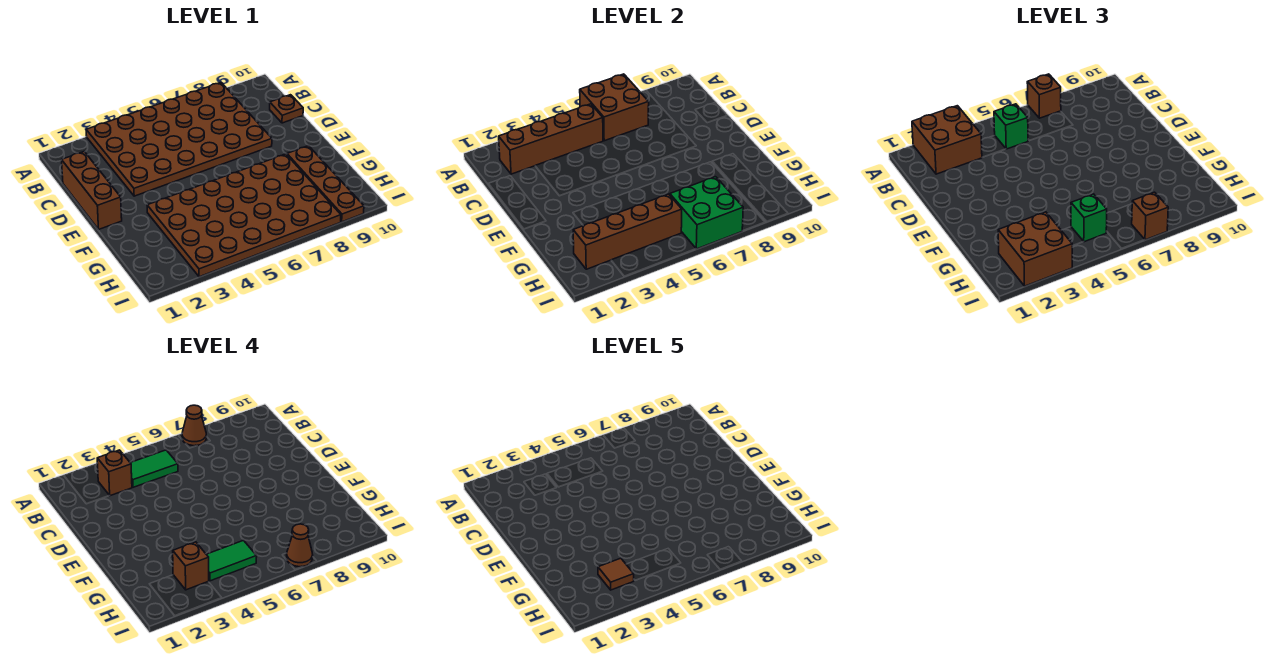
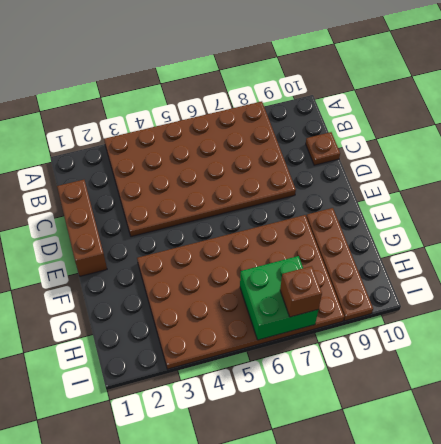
none -> brown 2x2 brick [580,74,649,141]
none -> brown 1x4 brick [499,104,603,174]
none -> brown 1x4 brick [573,194,682,269]

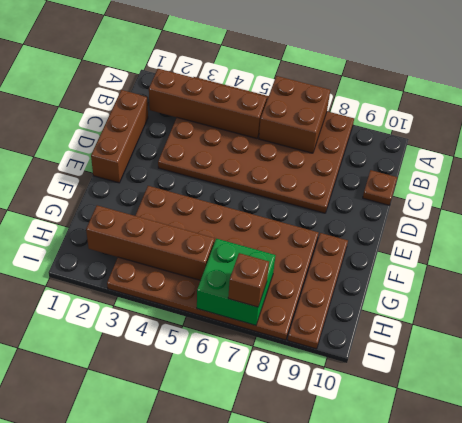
none -> brown 2x2 brick [912,106,982,174]
none -> brown 1x1 brick [1027,74,1061,118]
none -> green 1x1 brick [994,104,1028,149]

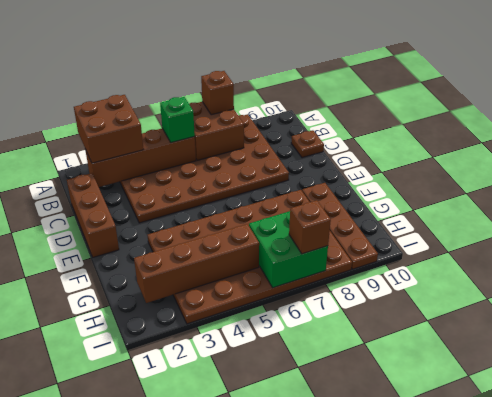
none -> brown 2x2 brick [998,212,1072,286]
none -> green 1x1 brick [1071,194,1107,242]
none -> brown 1x1 cone [182,405,206,446]

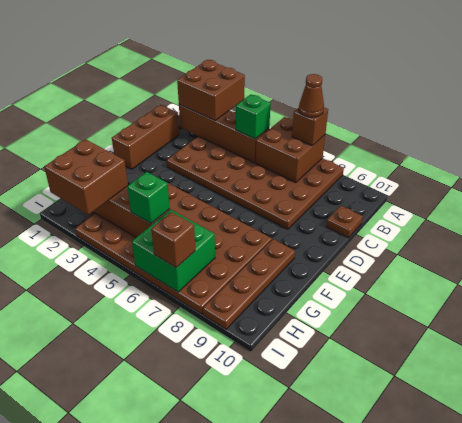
none -> brown 1x1 brick [97,450,132,496]
none -> green 1x2 tile [131,450,178,487]
none -> brown 1x1 brick [173,542,209,590]

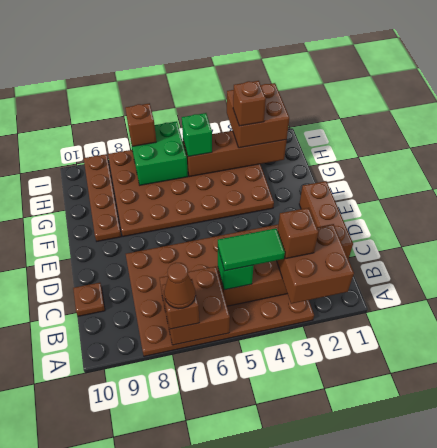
none -> green 1x2 tile [206,540,257,581]
none -> brown 1x1 cone [287,524,313,567]
none -> brown 1x1 tile [598,558,634,590]

